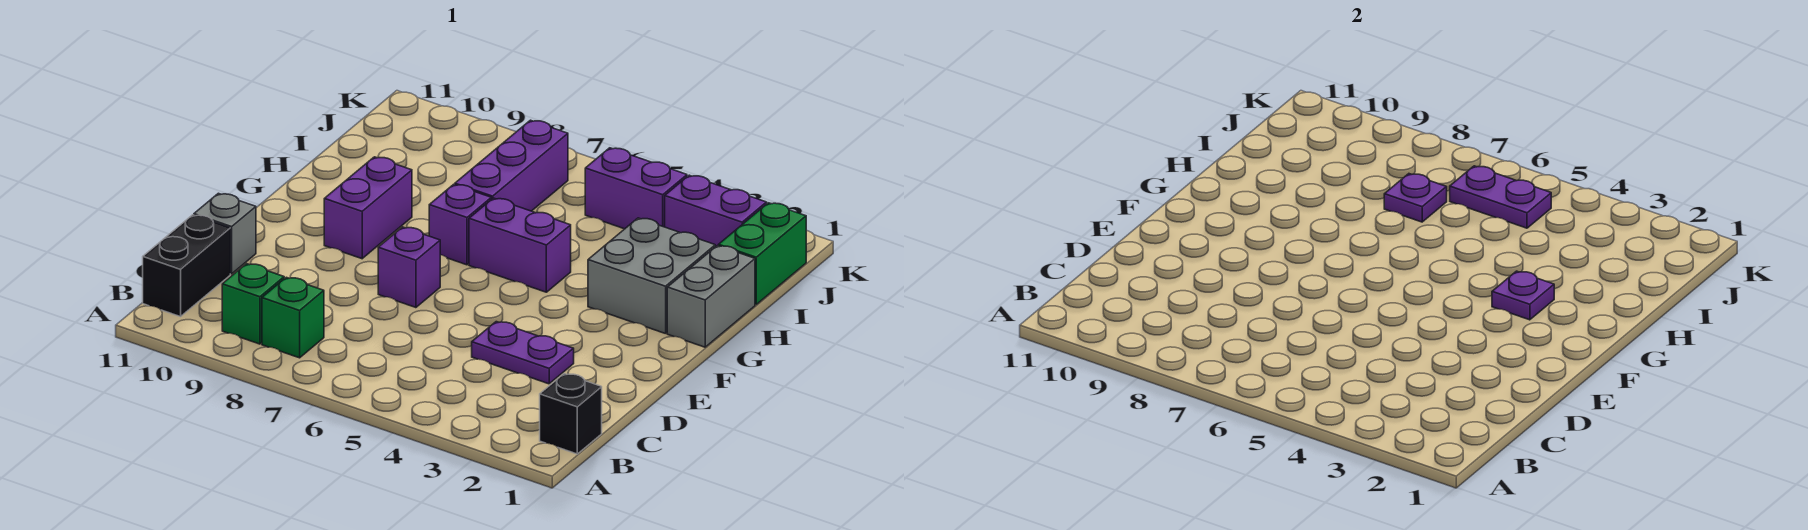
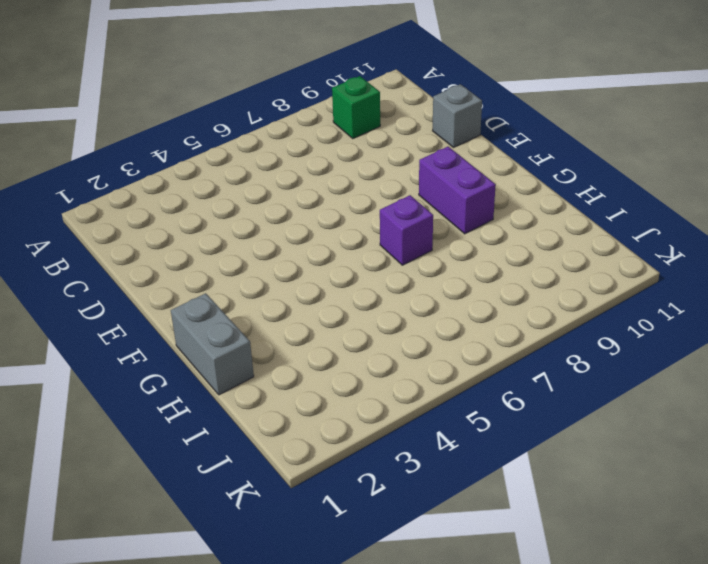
none -> black 1x1 brick [540,374,602,454]
none -> green 1x1 brick [262,277,324,358]
none -> black 1x2 brick [143,215,230,317]

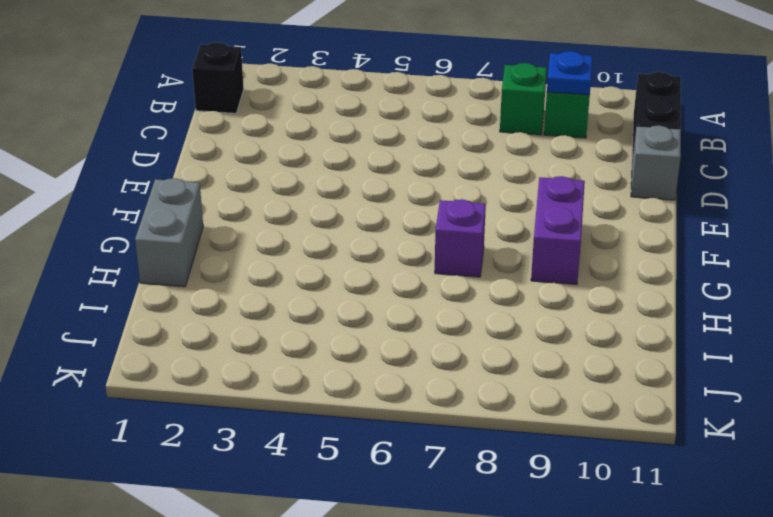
blue 1x1 plate [547,51,592,95] -> none
none -> purple 1x2 plate [472,322,574,384]
none -> purple 1x1 brick [378,227,440,308]
none -> grey 2x2 brick [588,218,715,334]

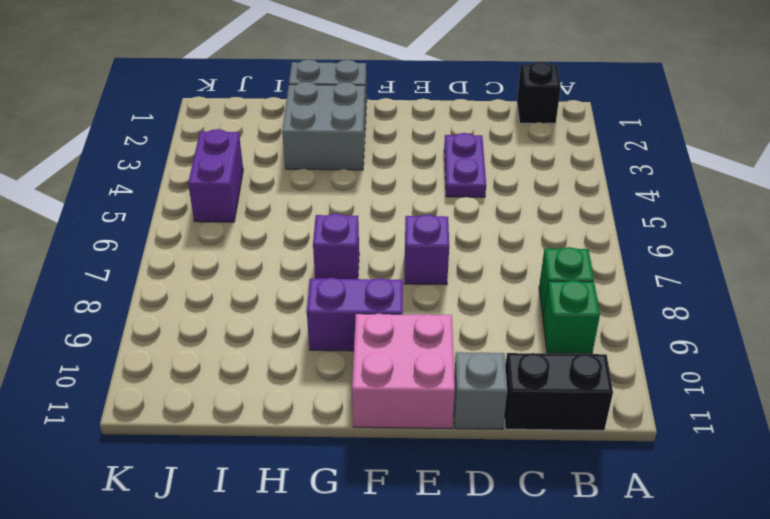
pink 2x2 brick [352,314,455,429] -> none
none -> purple 1x2 brick [469,198,571,292]
none -> purple 1x3 brick [455,120,568,211]
none -> green 1x2 brick [719,203,806,304]

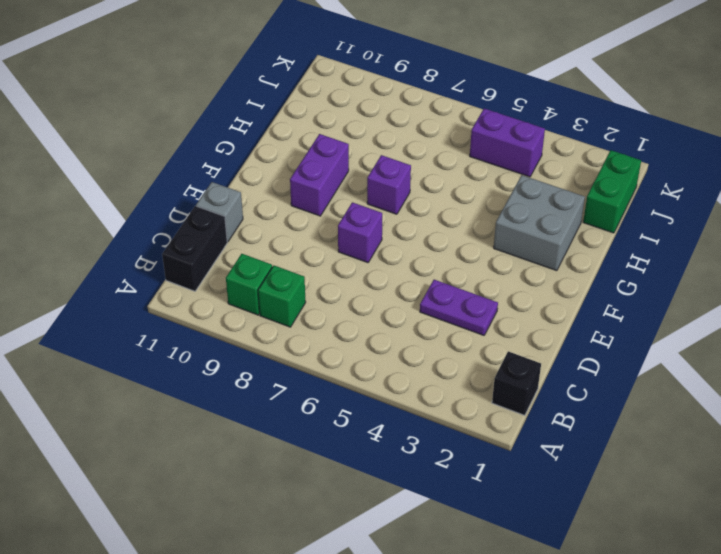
none -> grey 1x2 brick [667,246,755,347]
none -> purple 1x2 brick [469,198,571,292]
none -> purple 1x3 brick [455,120,568,211]

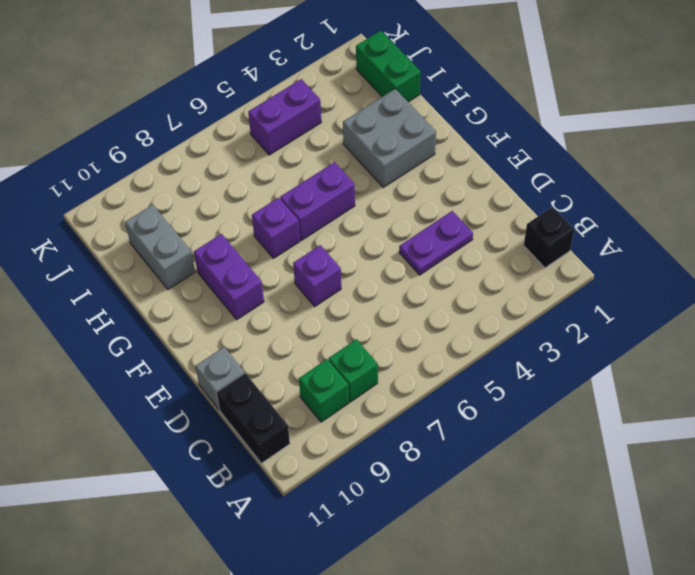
grey 1x2 brick [125,205,195,289] -> grey 1x2 brick moved to [667,246,755,347]
none -> purple 1x3 brick [455,120,568,211]
none -> purple 1x2 brick [665,175,767,247]
none -> purple 1x1 plate [1492,271,1554,320]

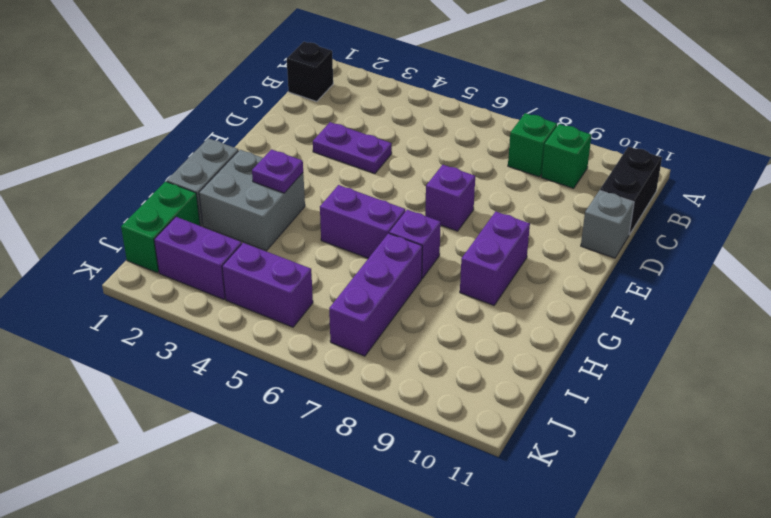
none -> purple 1x1 plate [1384,174,1447,222]
none -> purple 1x2 plate [1450,166,1551,228]

